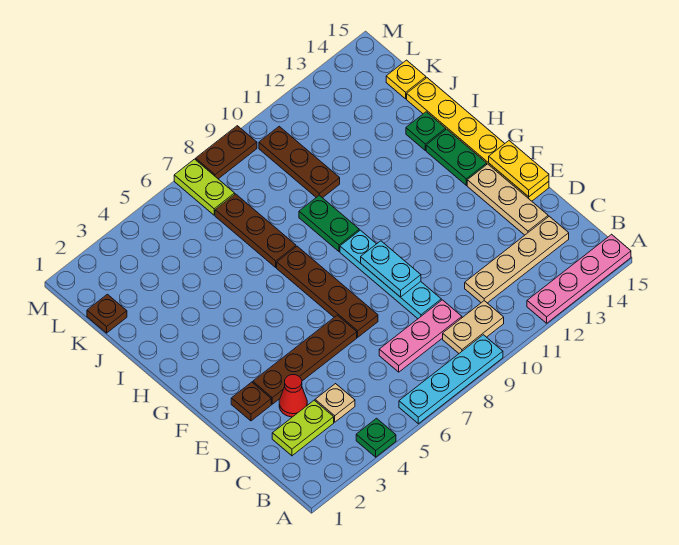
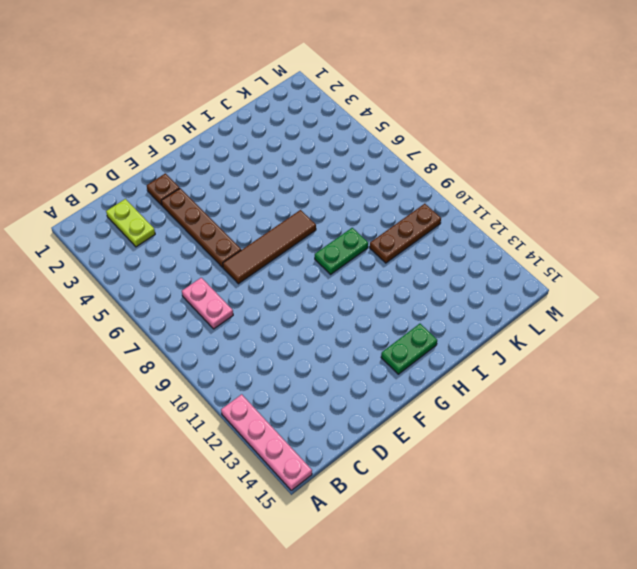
pink 1x2 plate [182,278,233,329] -> pink 1x3 plate [379,300,462,372]
brown 1x4 tile [223,210,316,284] -> brown 1x4 plate [277,246,378,337]
none -> green 1x1 plate [356,418,396,457]
none -> cyan 1x4 plate [399,335,503,424]
none -> tan 1x2 plate [443,301,504,353]

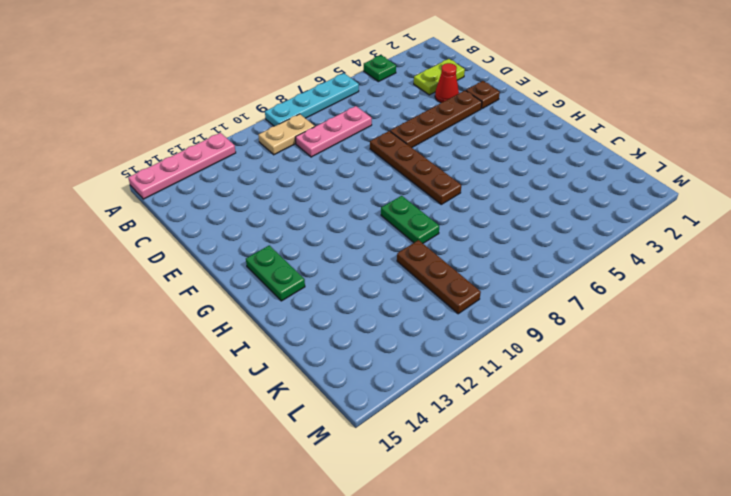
none -> tan 1x1 plate [315,384,355,422]
none -> tan 1x4 plate [465,216,569,303]
none -> cyan 1x4 plate [340,230,441,319]

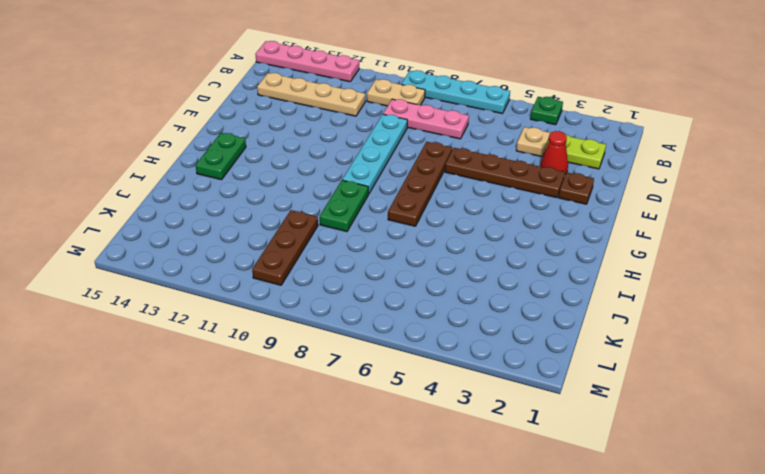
none -> tan 1x3 plate [467,164,548,235]
none -> yellow 1x6 plate [407,78,549,201]
none -> brown 1x3 plate [215,194,296,267]

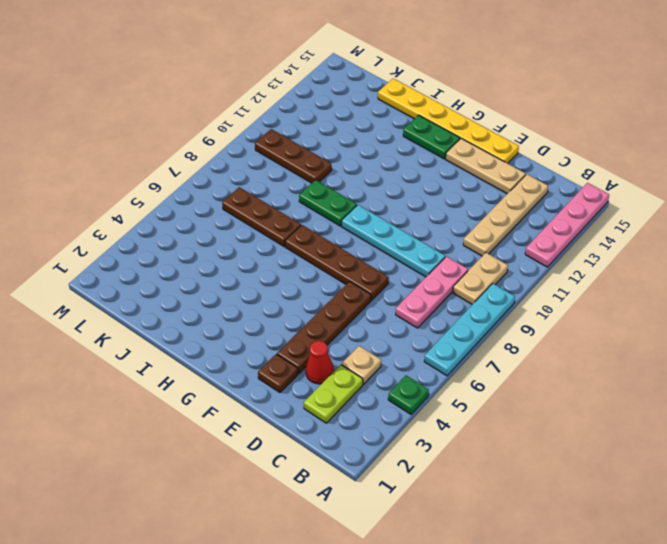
none -> green 1x1 plate [406,112,446,150]
none -> brown 1x1 plate [87,294,127,333]
none -> yellow 1x1 plate [386,60,426,99]

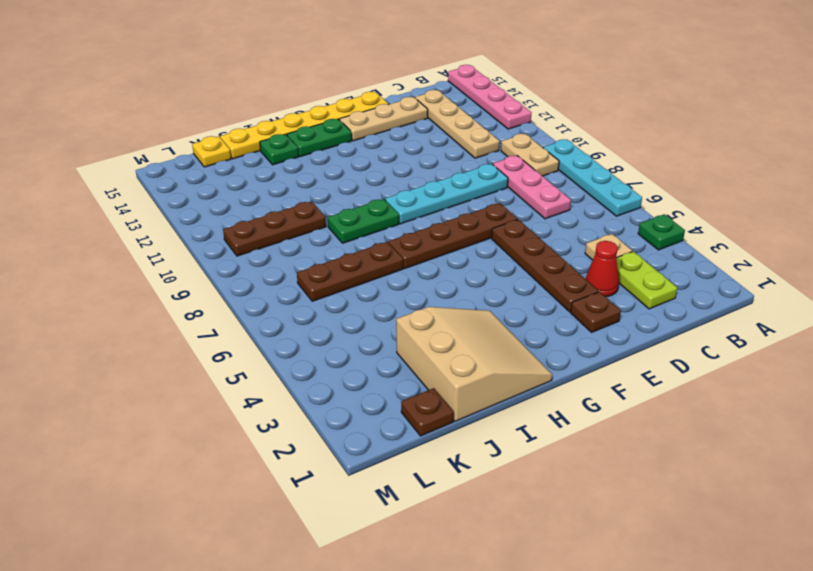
tan 3x3 slope [396,307,552,421] -> none
none -> lime 1x2 plate [174,159,235,215]
none -> brown 1x2 plate [196,126,257,179]
none -> cyan 1x2 plate [361,241,421,297]

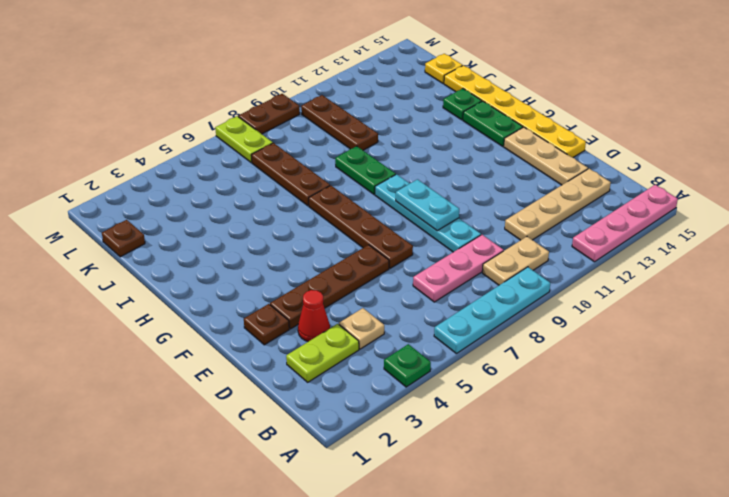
none -> yellow 1x2 plate [489,141,549,197]

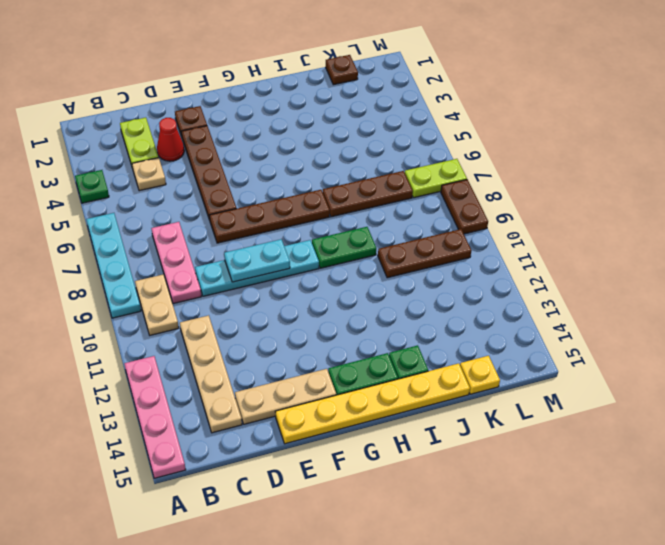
none -> yellow 1x2 plate [489,141,549,197]

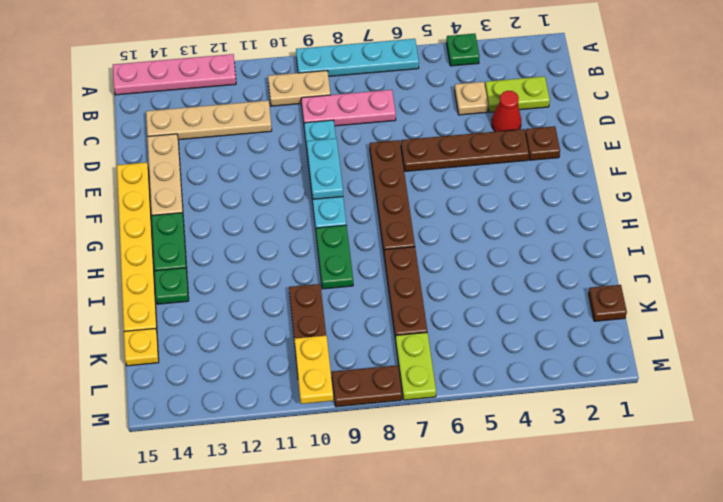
yellow 1x2 plate [294,336,333,404] -> yellow 1x2 plate moved to [489,141,549,197]

